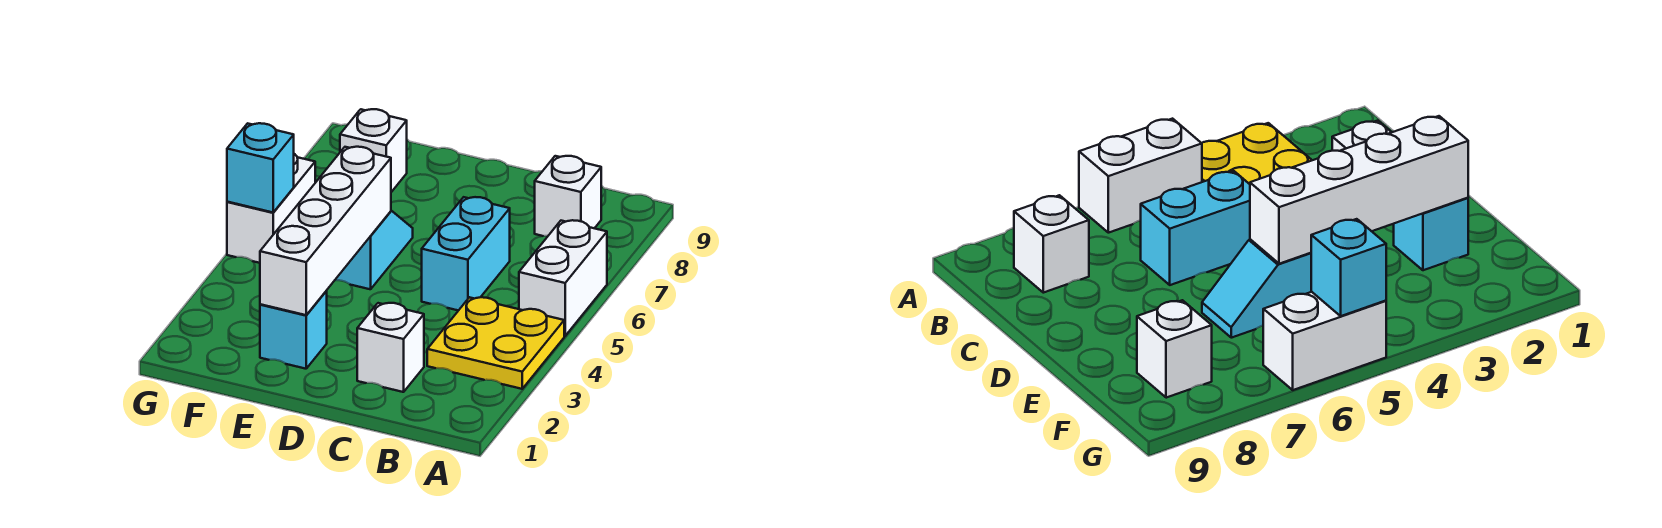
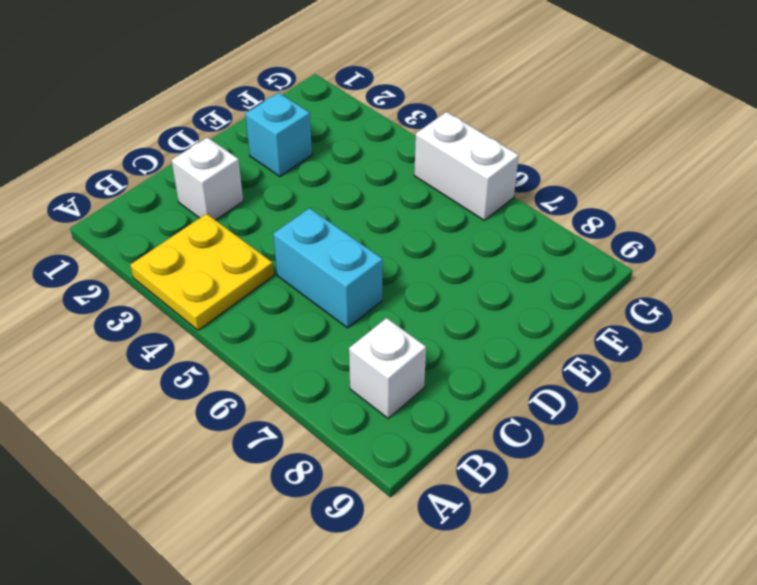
none -> white 1x2 brick [519,220,607,336]
none -> cyan 1x2 slope [335,211,413,289]

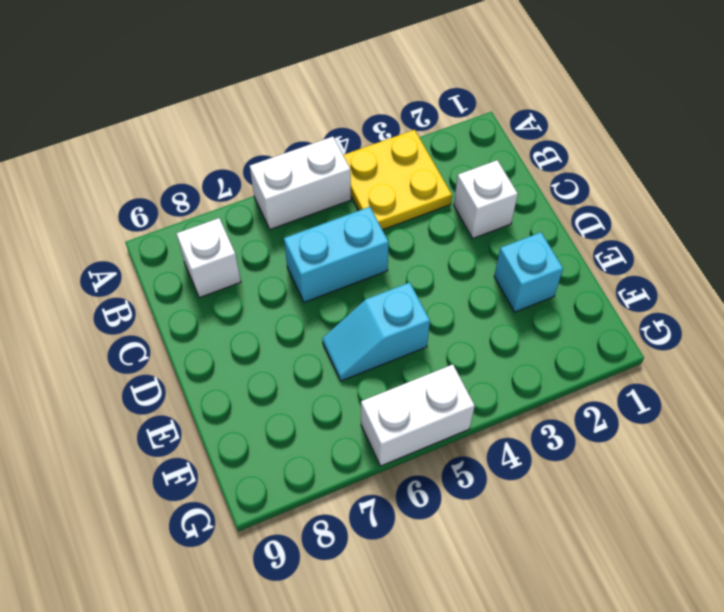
none -> white 1x1 brick [340,109,407,192]
none -> white 1x4 brick [260,147,391,315]

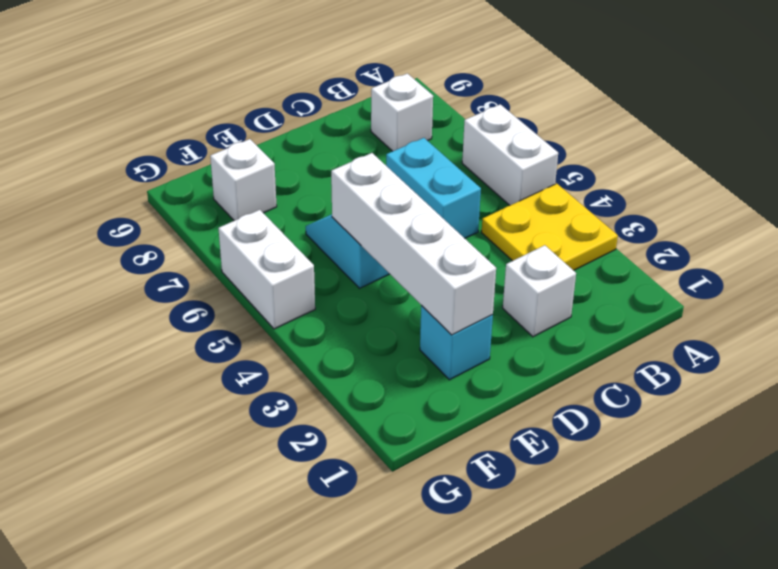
none -> cyan 1x1 brick [227,123,294,212]

